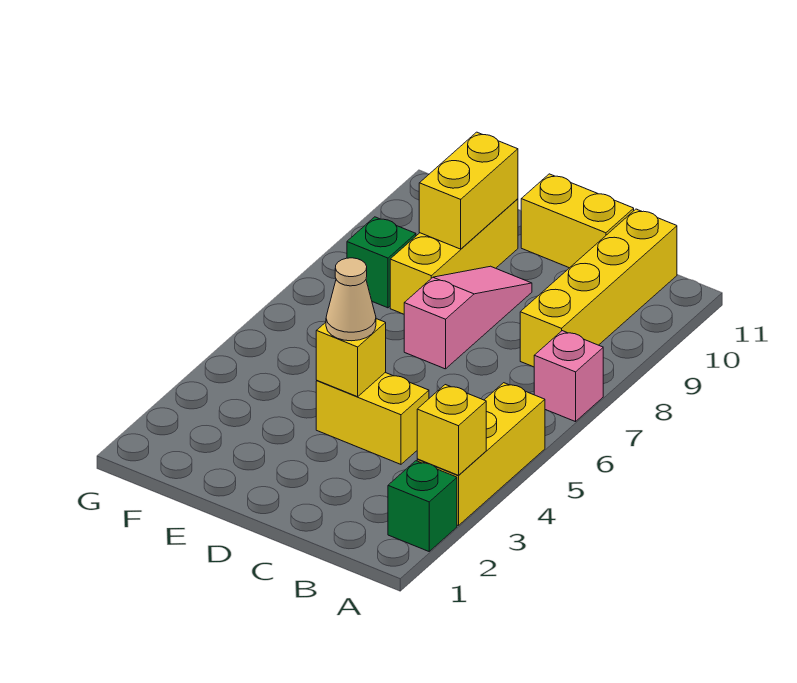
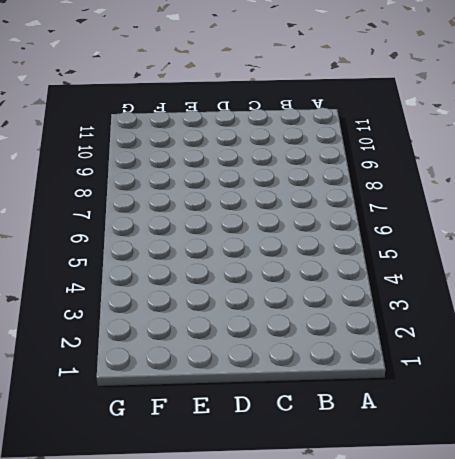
none -> green 1x1 brick [388,461,457,551]
none -> yellow 1x3 brick [417,383,545,526]
none -> pink 1x1 brick [534,331,603,422]

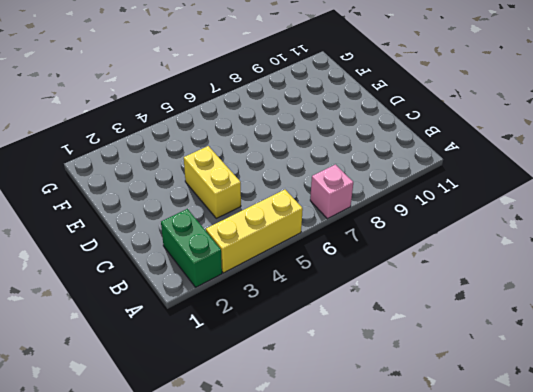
green 1x2 brick [161,209,222,287] -> green 1x1 brick [388,461,457,551]
none -> yellow 1x4 brick [520,209,677,367]
none -> yellow 1x2 brick [521,174,634,268]
none -> pink 1x3 slope [404,266,532,369]

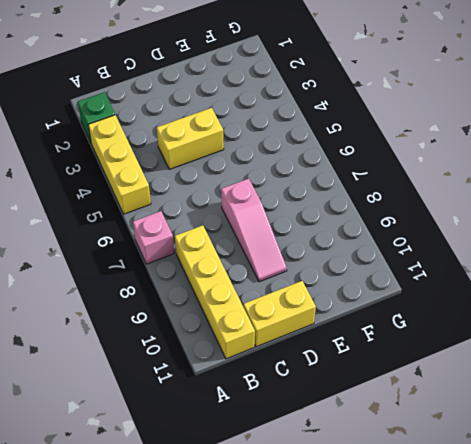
none -> yellow 1x3 brick [390,199,518,314]
none -> green 1x1 brick [347,217,416,308]
none -> yellow 1x1 brick [417,385,486,475]

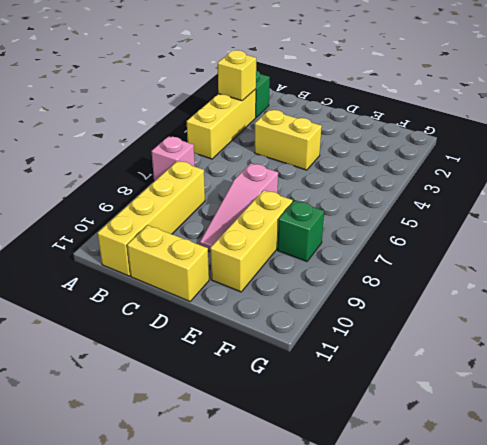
none -> yellow 1x1 brick [316,319,386,397]
none -> yellow 1x2 brick [419,132,518,249]
none -> tan 1x1 cone [326,258,376,341]

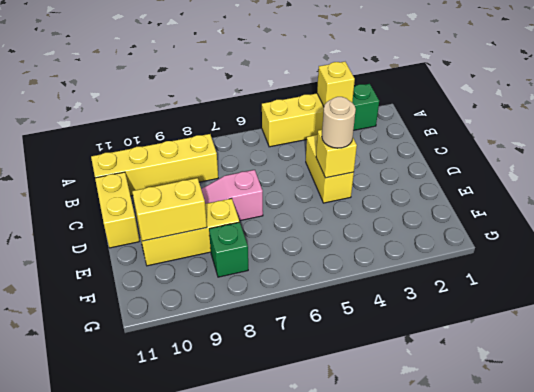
tan 1x1 round brick [322,97,356,148] -> tan 1x1 cone [326,258,376,341]
none -> pink 1x1 brick [534,331,603,422]

